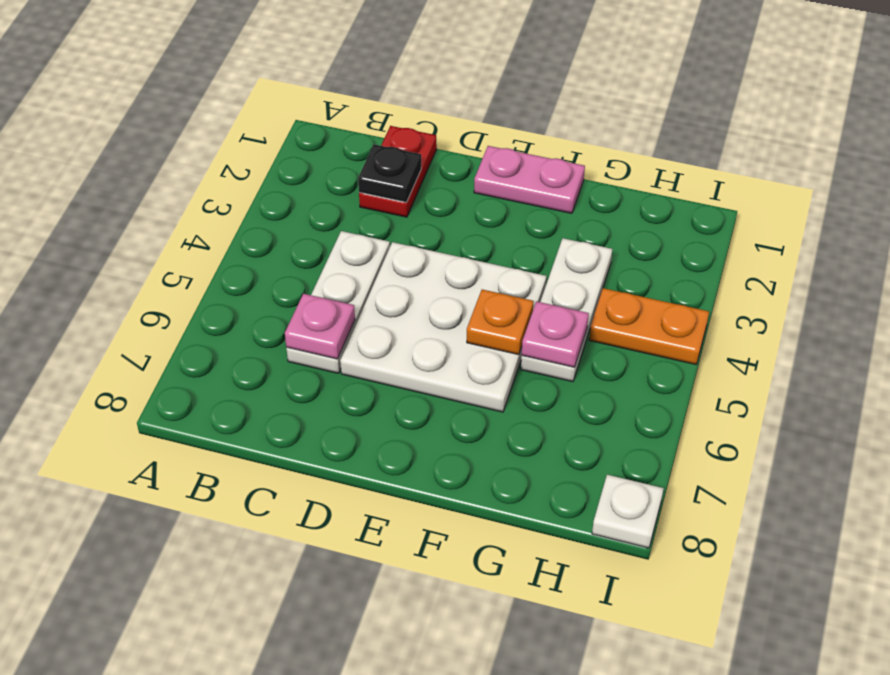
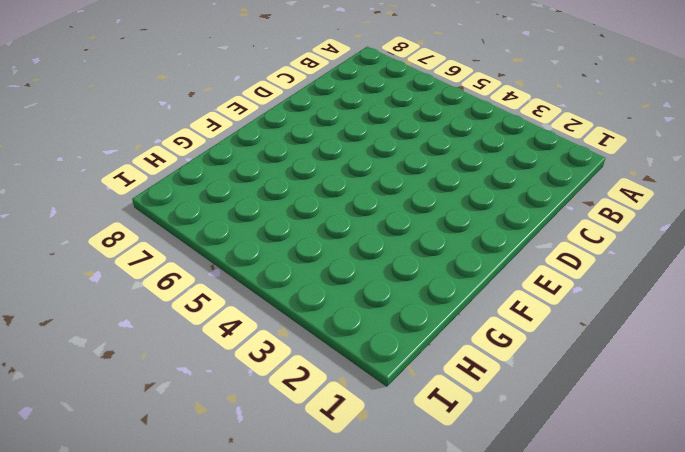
none -> red 1x2 plate [359,126,437,217]
none -> white 1x3 plate [286,231,390,373]

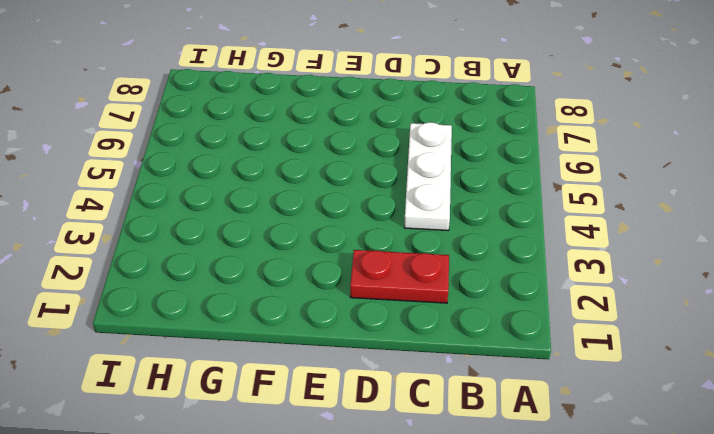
red 1x2 plate [350,250,449,303] -> red 1x2 plate turned to [359,126,437,217]
none -> white 3x3 plate [340,242,547,412]
none -> pink 1x2 plate [474,146,585,213]

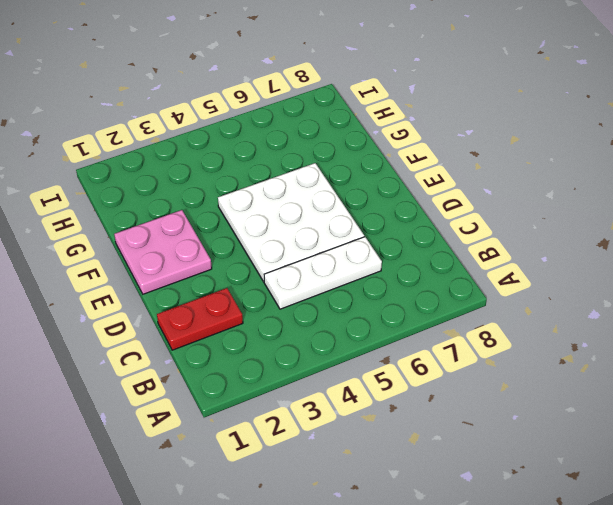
pink 2x2 plate [114,210,212,294] -> pink 1x2 plate [474,146,585,213]
none -> white 1x3 plate [521,238,612,382]
none -> orange 1x2 plate [589,288,709,364]

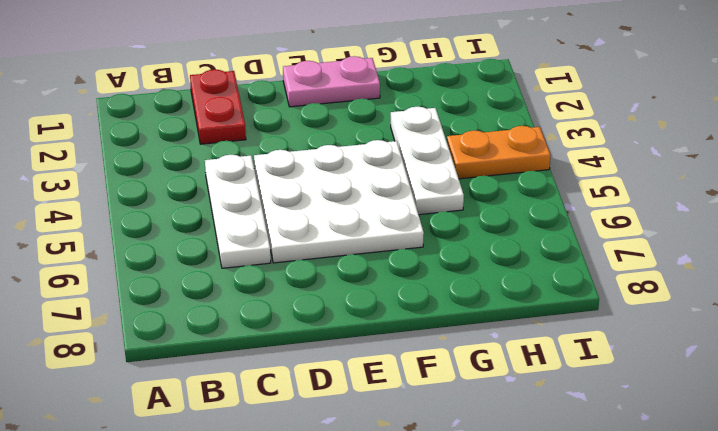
none -> white 1x1 plate [592,475,664,548]
none -> black 1x1 plate [358,144,421,202]

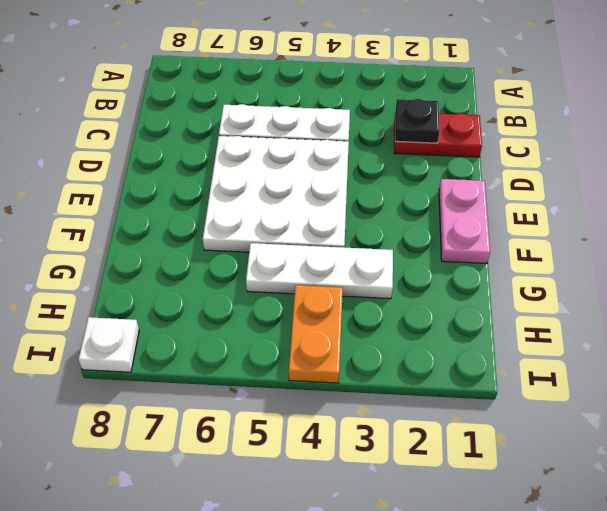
none -> pink 1x1 plate [285,294,355,359]
none -> orange 1x1 plate [467,289,534,355]

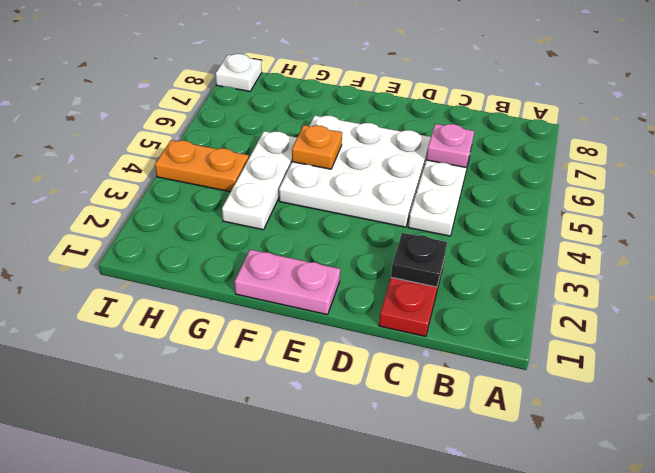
none -> pink 1x1 plate [522,302,589,367]

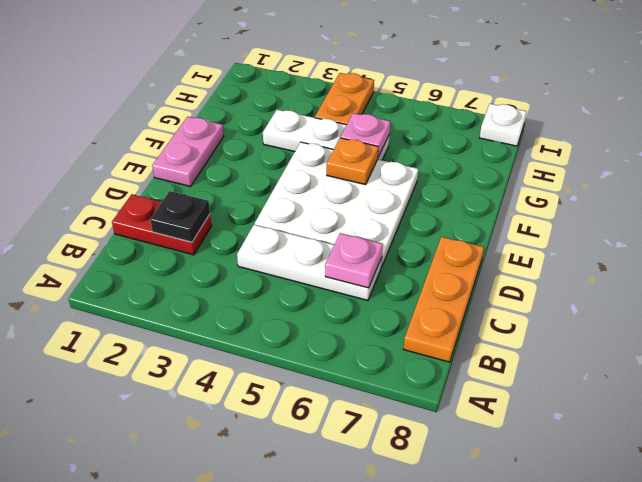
orange 1x3 plate [404,237,484,362] -> none

